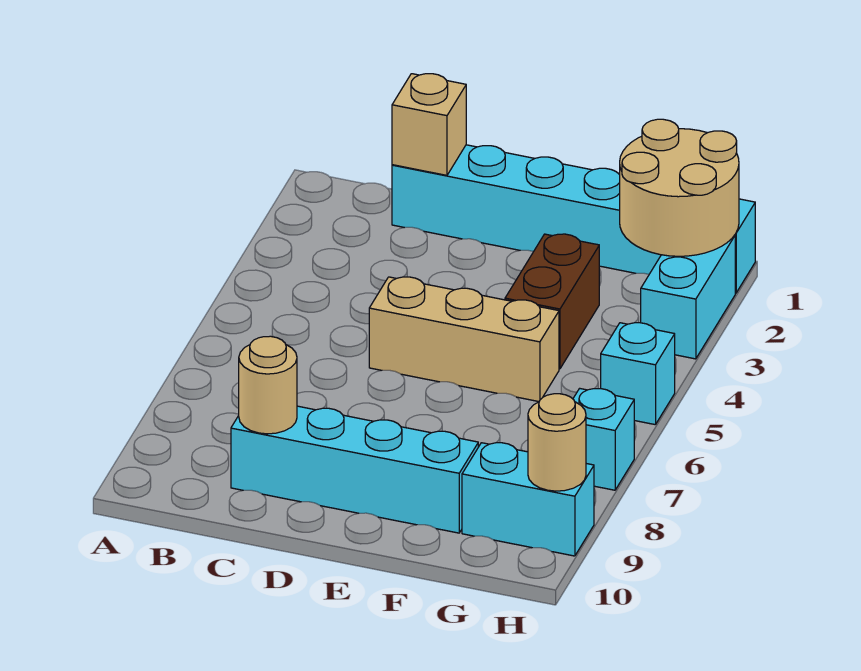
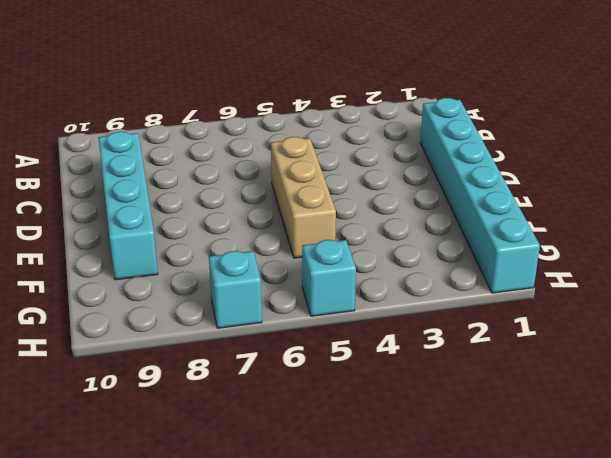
none -> brown 1x2 brick [505,234,599,369]
none -> cyan 1x2 brick [462,443,594,556]
none -> cyan 1x2 brick [641,235,735,359]

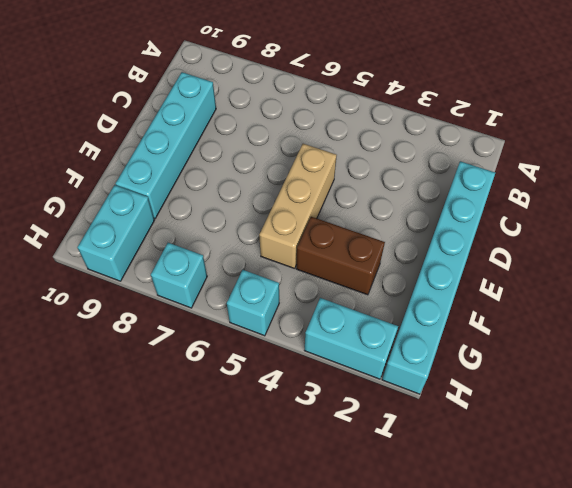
none -> tan 1x1 brick [392,74,466,175]
none -> tan 1x1 round brick [239,336,297,434]
none -> tan 2x2 round brick [620,119,739,256]

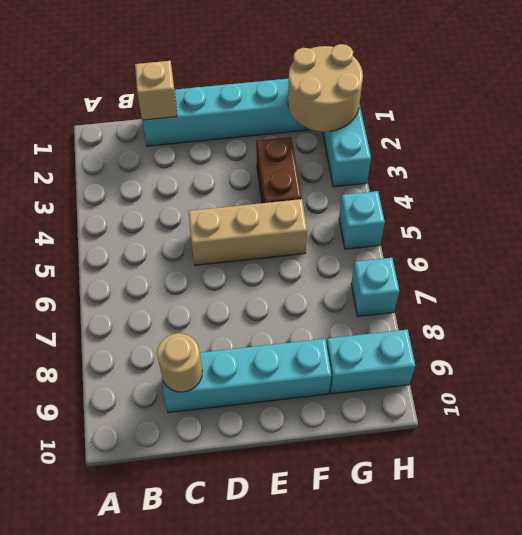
none -> tan 1x1 round brick [528,394,586,491]

